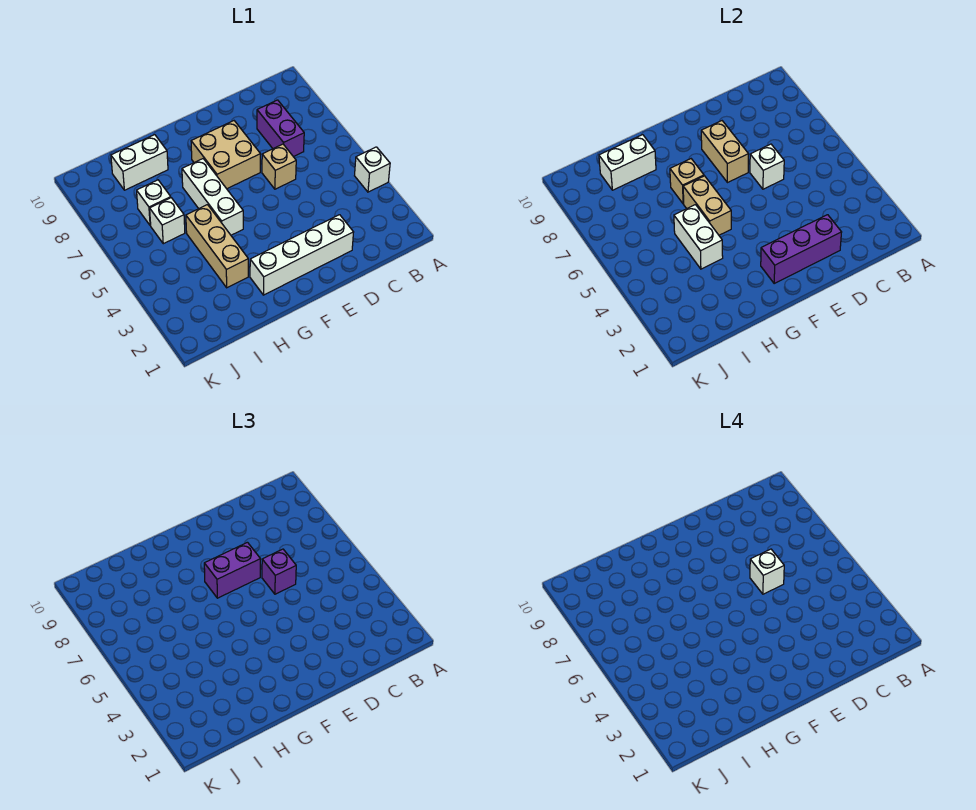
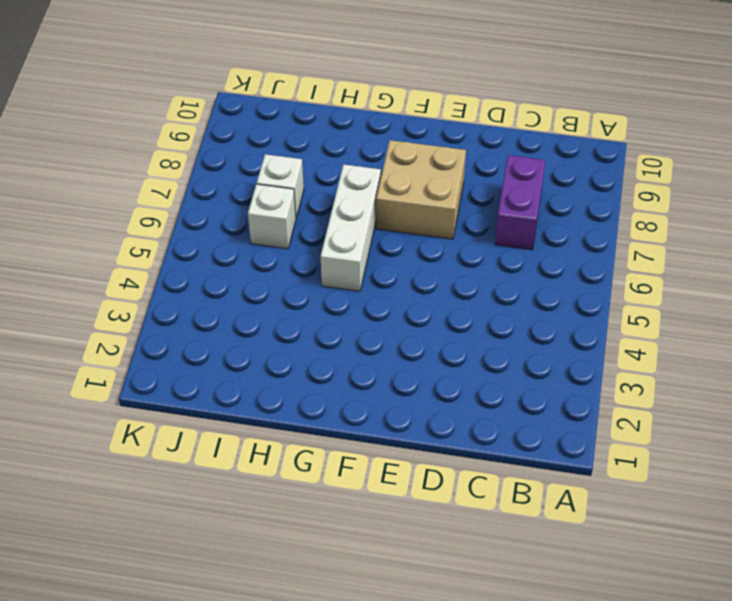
none -> white 1x1 brick [355,147,390,192]
none -> white 1x4 brick [250,215,354,295]
none -> tan 1x1 brick [262,144,296,189]

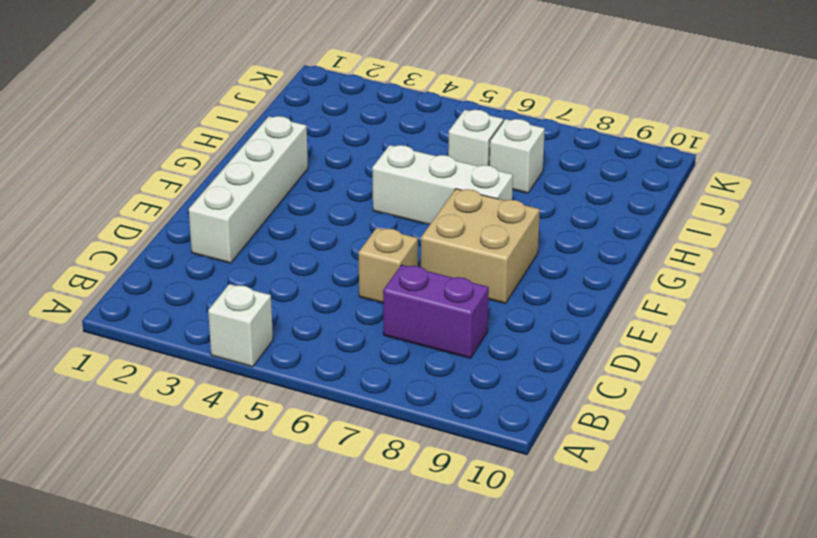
none -> tan 1x3 brick [186,205,248,288]
none -> white 1x2 brick [111,135,168,190]
none -> purple 1x3 brick [761,215,842,283]

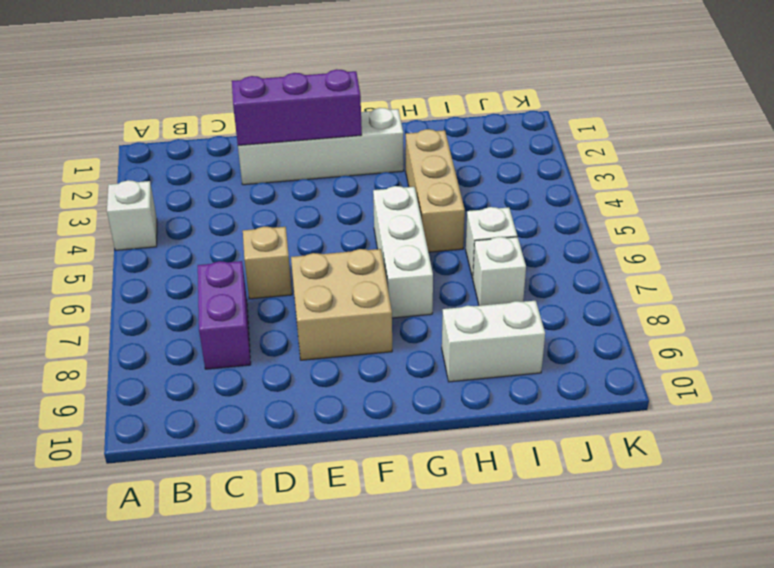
none -> white 1x1 brick [750,144,784,189]
none -> tan 1x2 brick [701,121,749,183]
none -> tan 1x2 brick [683,176,731,235]

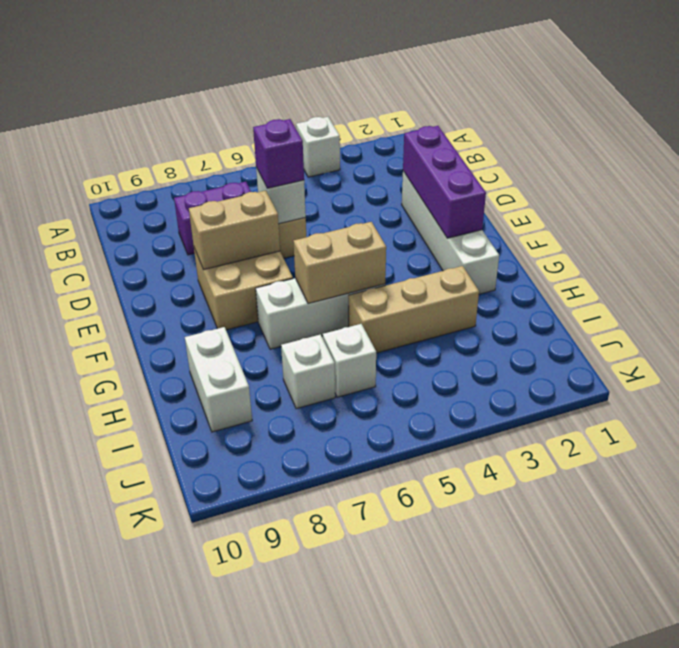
none -> tan 1x1 brick [670,159,704,204]
none -> white 1x2 brick [674,205,723,269]
none -> white 1x2 brick [599,135,656,190]

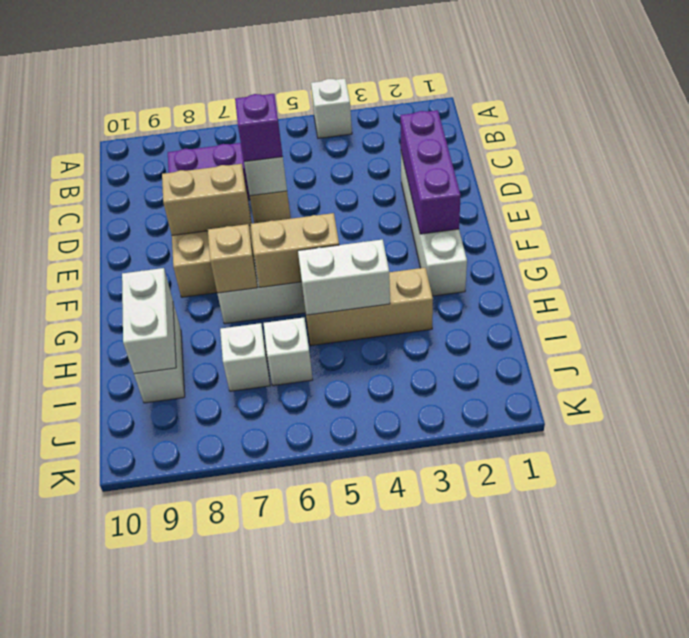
none -> purple 1x2 brick [204,542,261,598]
none -> white 1x1 brick [750,549,784,594]

